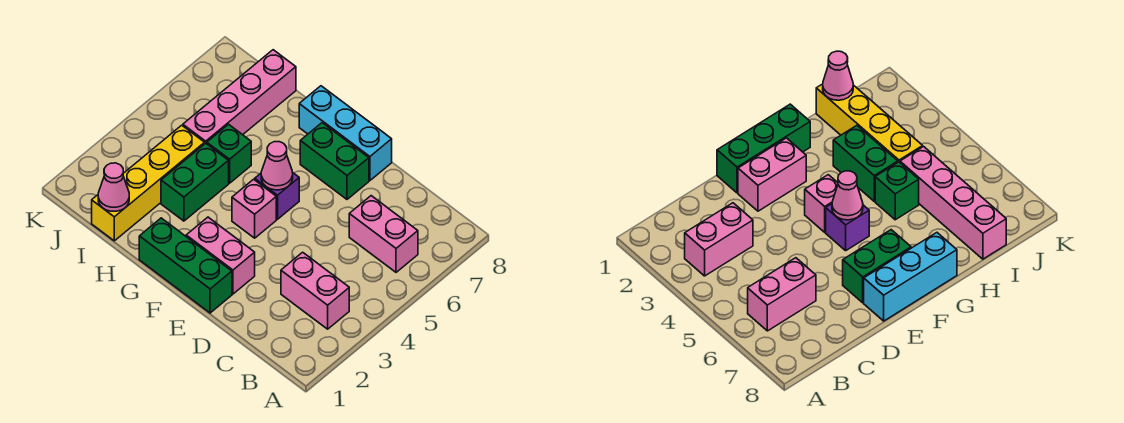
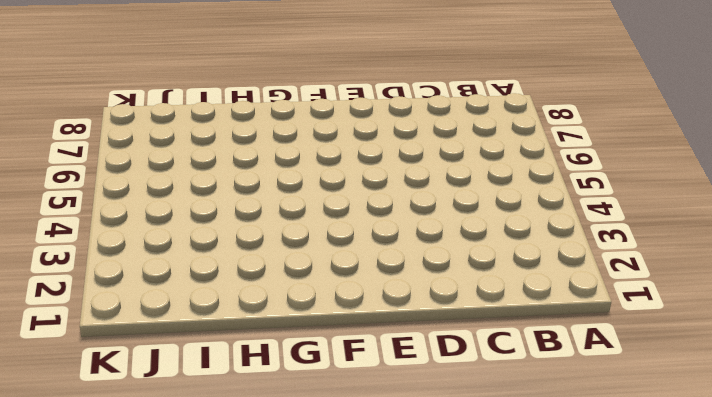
none -> pink 1x2 brick [281,252,349,329]
none -> pink 1x2 brick [349,196,418,272]
none -> green 1x3 brick [139,218,232,313]

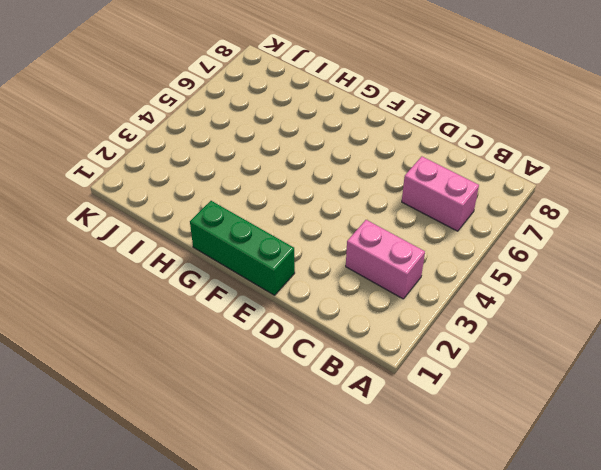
none -> pink 1x2 brick [186,217,255,294]
none -> green 1x2 brick [300,123,369,199]
none -> cyan 1x3 brick [299,86,392,181]

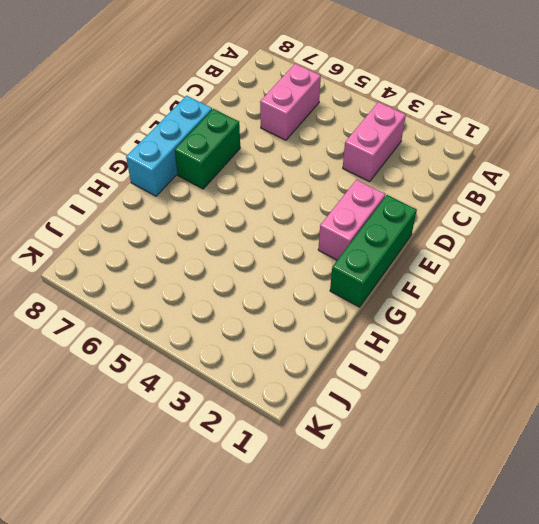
none -> pink 1x1 brick [232,179,276,238]
none -> purple 1x1 brick [255,173,299,219]
none -> green 1x2 brick [161,143,229,221]

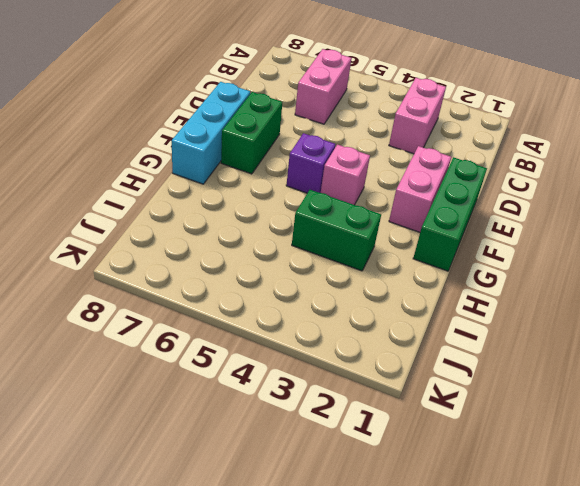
none -> green 1x1 brick [207,124,251,183]
none -> yellow 1x4 brick [92,125,205,241]
none -> pink 1x4 brick [183,50,296,144]

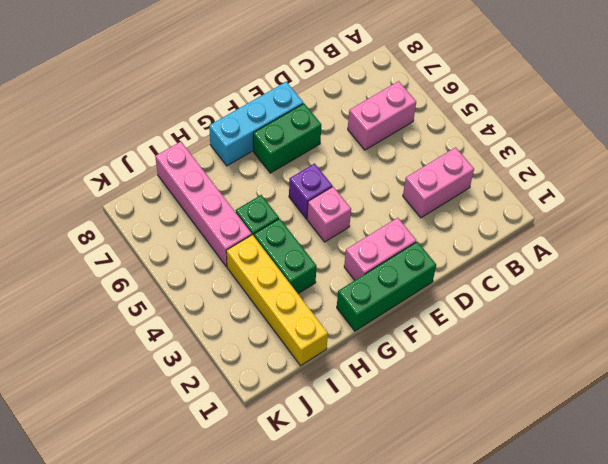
none -> pink 1x1 cone [261,142,293,190]
none -> pink 1x1 cone [98,163,129,211]

